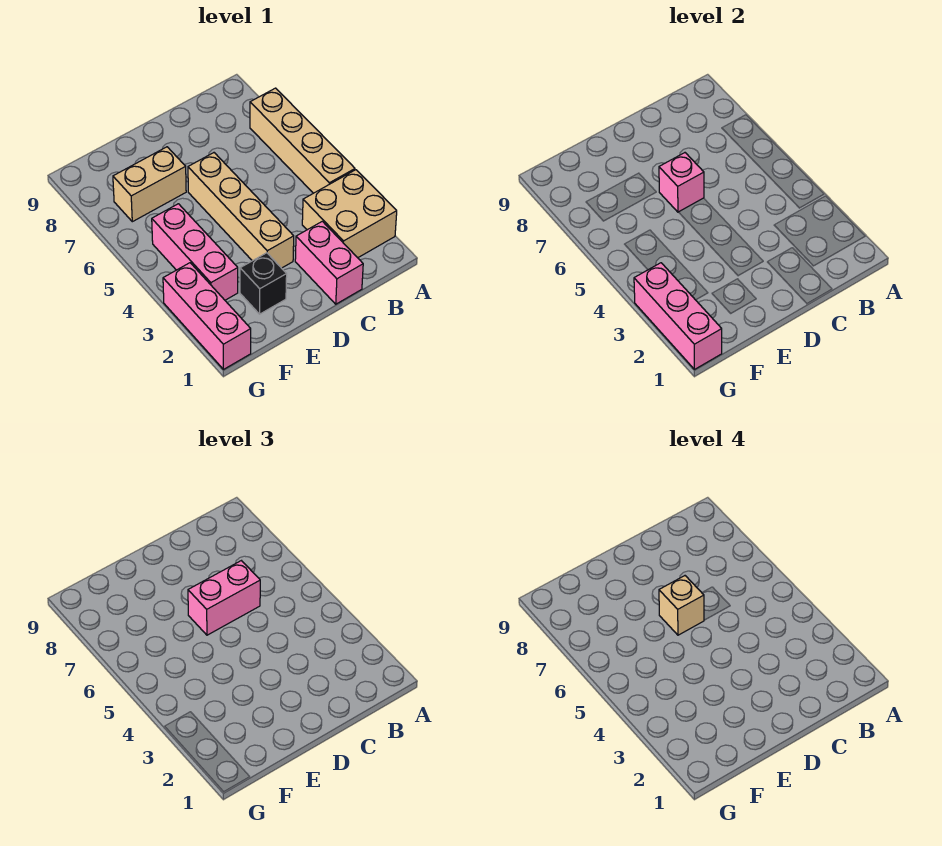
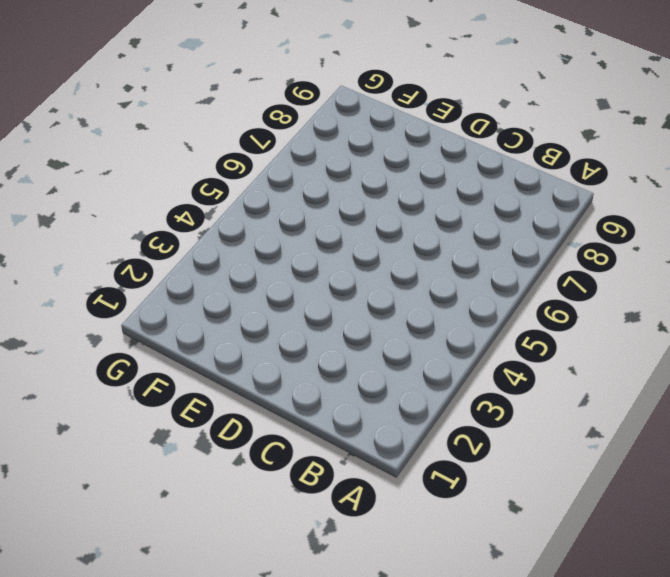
none -> tan 2x2 brick [302,170,397,258]
none -> tan 1x4 brick [250,88,355,193]
none -> pink 1x2 brick [295,221,363,304]

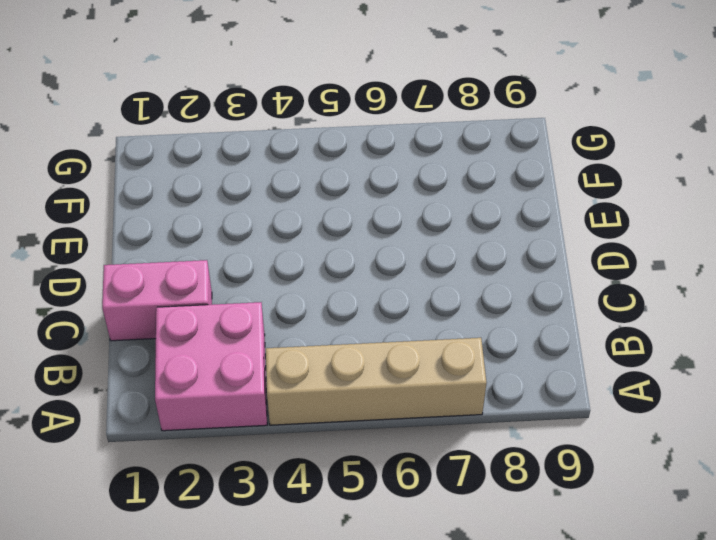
pink 2x2 brick [155,302,267,431] -> tan 2x2 brick [302,170,397,258]
none -> tan 1x4 brick [188,153,294,268]
none -> black 1x1 brick [240,253,287,314]
none -> tan 1x2 brick [113,147,186,222]

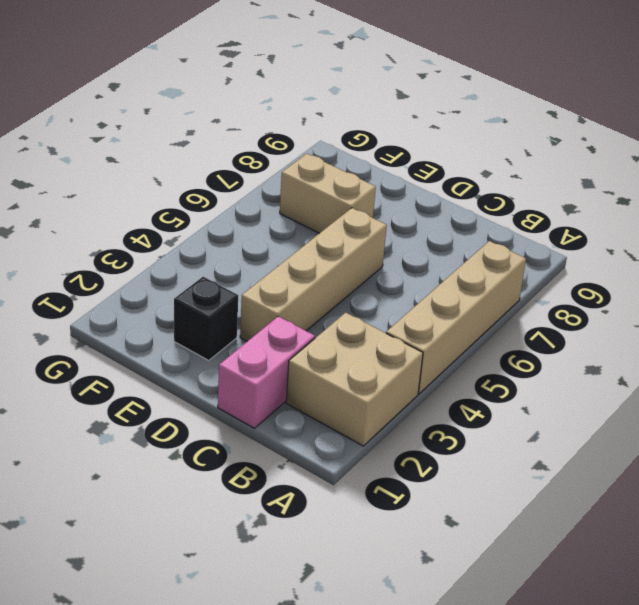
none -> pink 1x3 brick [152,204,238,300]
none -> pink 1x3 brick [163,263,251,369]
none -> pink 1x1 brick [659,153,704,212]

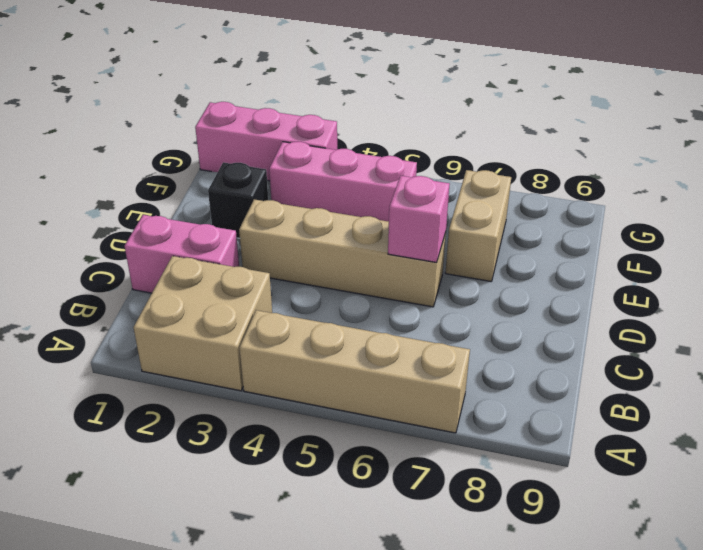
none -> pink 1x3 brick [634,263,722,369]
none -> pink 1x2 brick [188,561,260,635]
none -> tan 1x1 brick [659,576,704,635]

